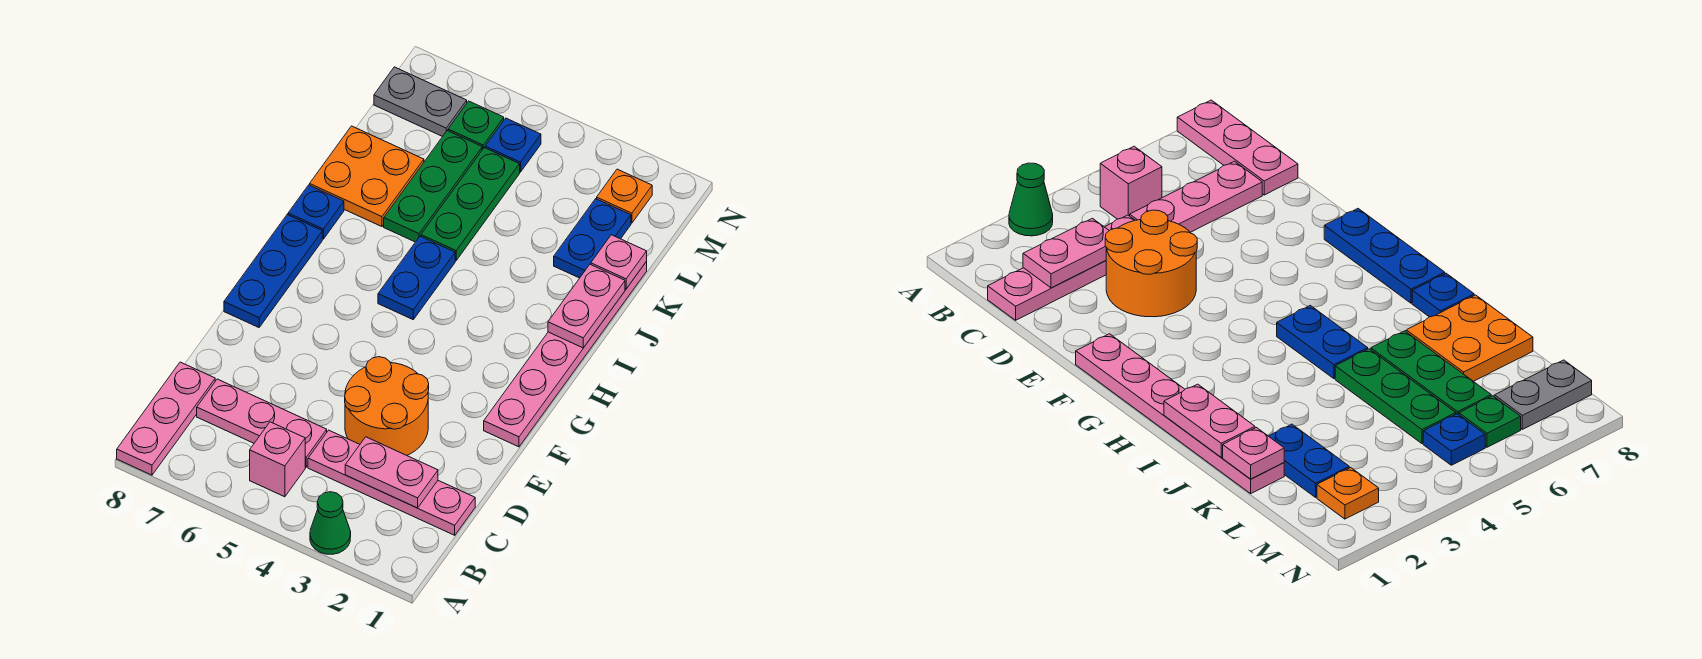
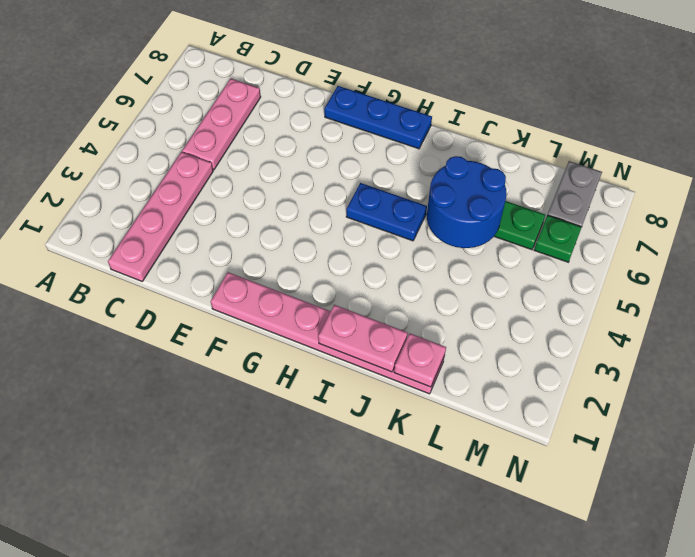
blue 2x2 round brick [427,156,507,248] -> none
none -> green 1x1 cone [310,492,351,554]
none -> pink 1x3 plate [117,362,215,475]
none -> pink 1x1 brick [250,422,305,497]

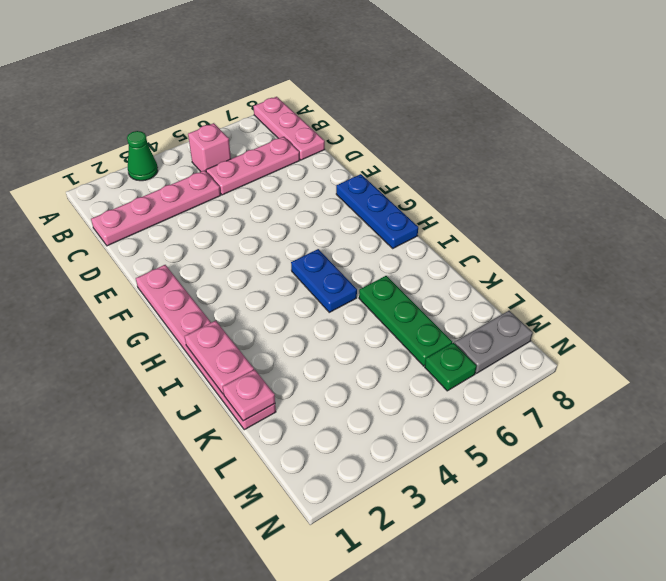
none -> orange 2x2 round brick [345,357,429,455]
none -> blue 1x1 plate [288,185,344,239]
none -> green 1x3 plate [421,148,520,261]

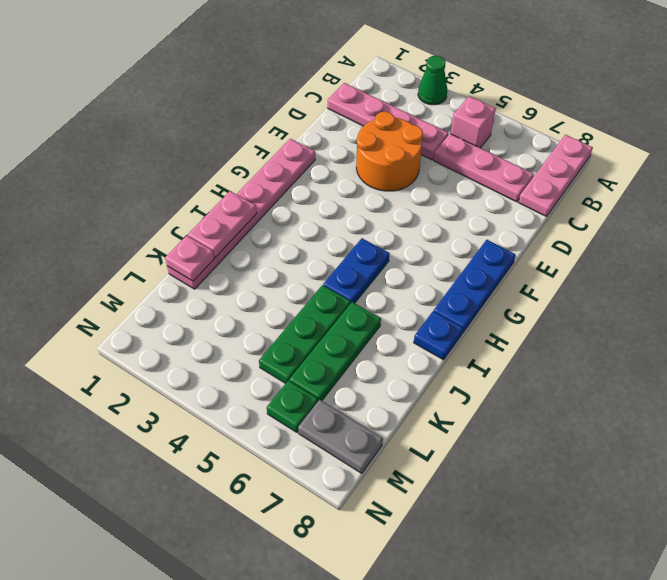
none -> orange 2x2 plate [310,126,424,227]
none -> blue 1x2 plate [554,199,631,278]
none -> orange 1x1 plate [597,169,652,223]

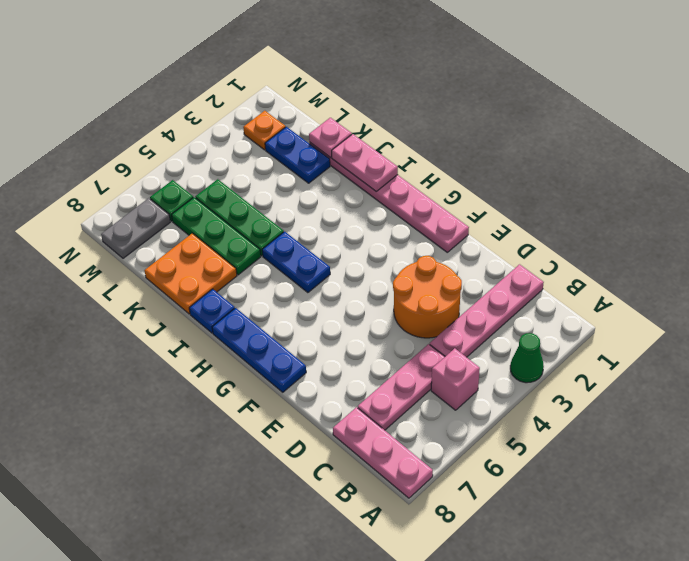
none -> blue 1x1 plate [485,118,541,172]
none -> pink 1x2 plate [345,437,438,508]

